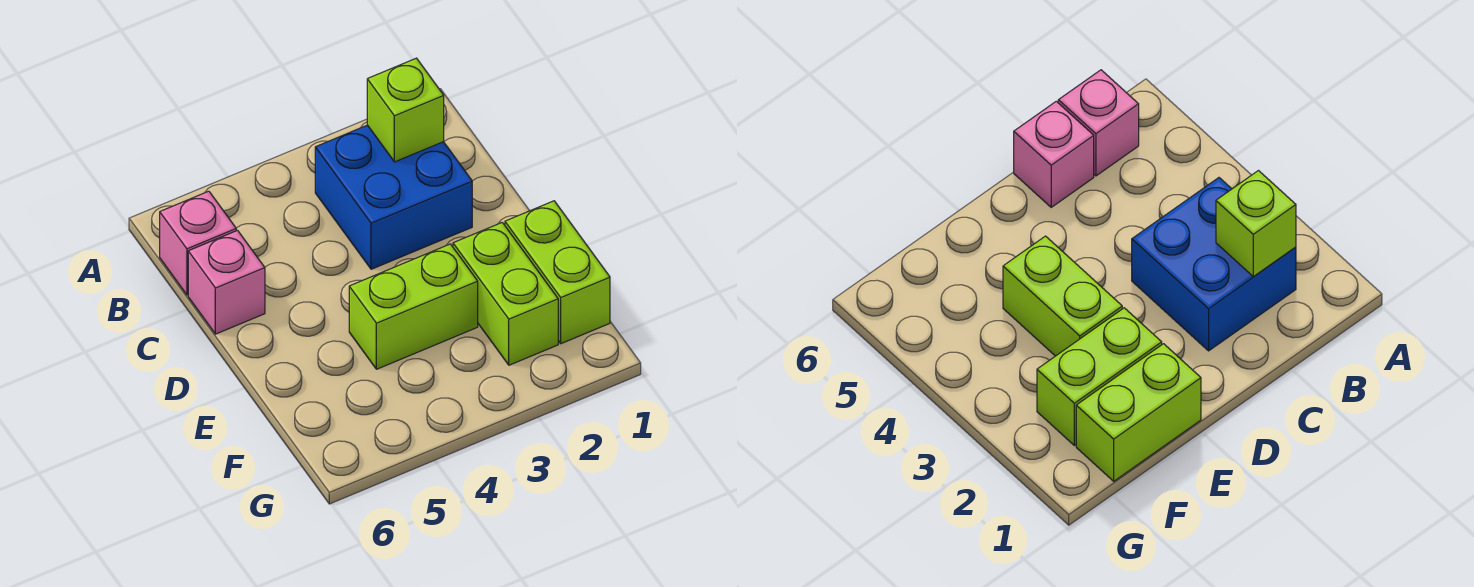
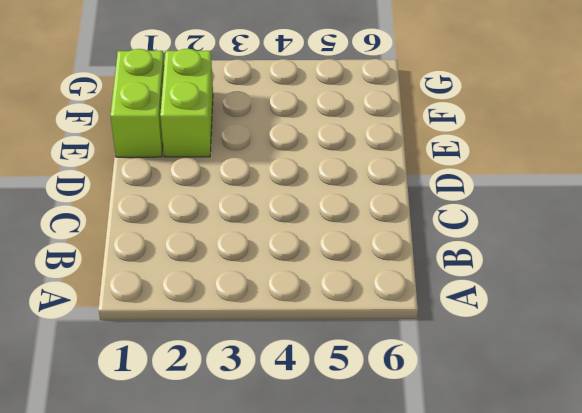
none -> blue 2x2 brick [315,125,472,269]
none -> pink 1x1 brick [160,191,236,295]

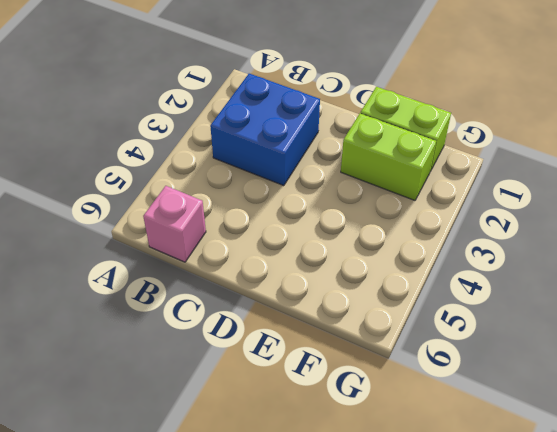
none -> pink 1x1 brick [188,230,265,334]
none -> lime 1x2 brick [349,244,478,369]

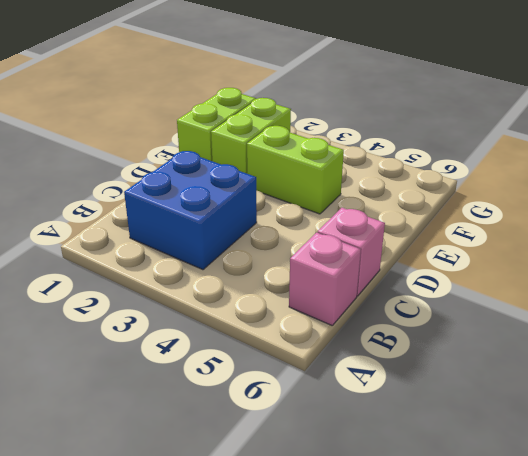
none -> lime 1x1 brick [367,58,444,162]

